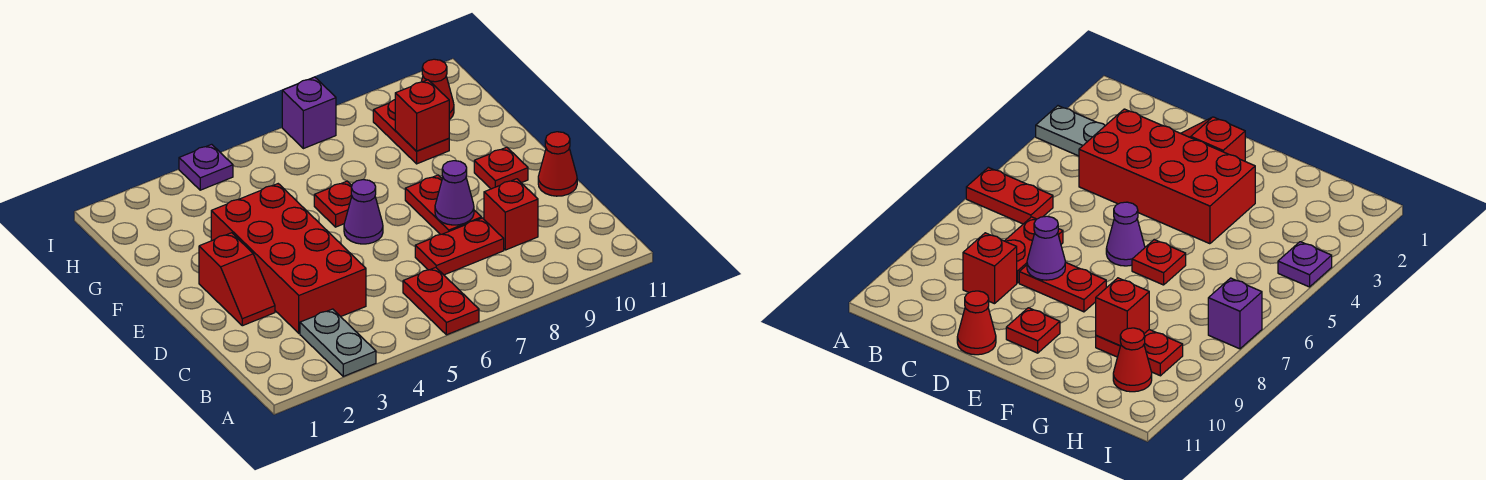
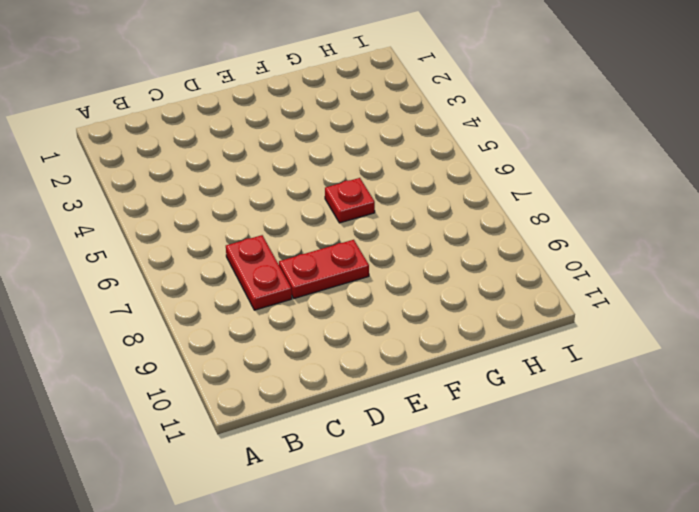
none -> grey 1x2 plate [300,309,376,376]
none -> red 1x2 plate [403,267,479,335]
none -> red 2x4 brick [211,184,366,333]

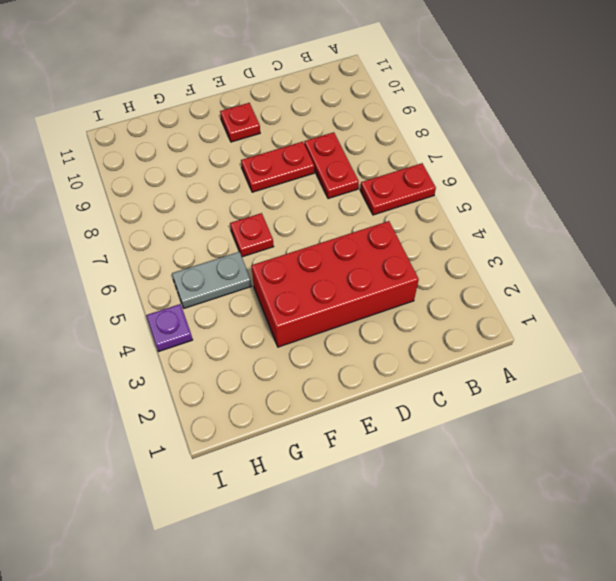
grey 1x2 plate [172,252,251,308] -> grey 1x2 plate moved to [300,309,376,376]
none -> red 1x1 brick [484,179,538,250]
none -> red 1x2 slope [199,233,275,326]
none -> red 1x1 cone [538,132,577,196]

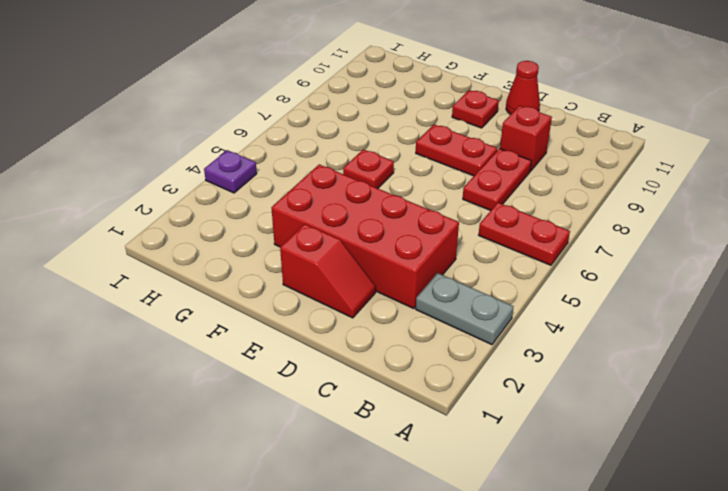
none -> purple 1x1 cone [344,180,383,244]
none -> red 1x2 plate [373,100,449,164]
none -> red 1x1 cone [421,59,454,120]

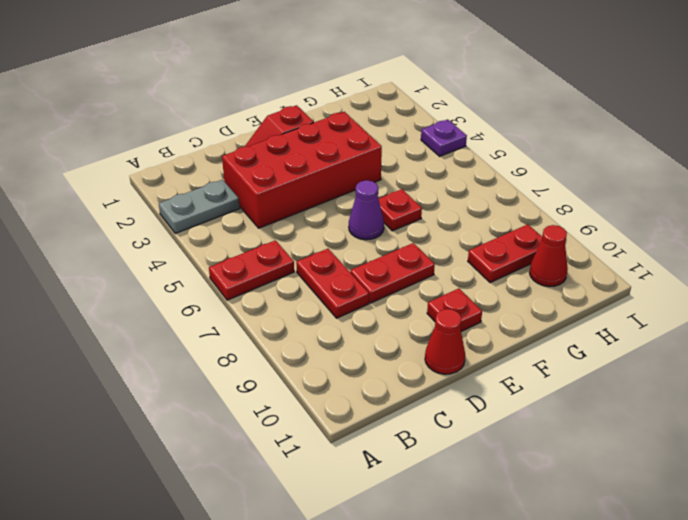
none -> red 1x1 brick [484,179,538,250]
none -> purple 1x1 brick [282,77,336,149]
none -> purple 1x1 cone [435,161,474,225]

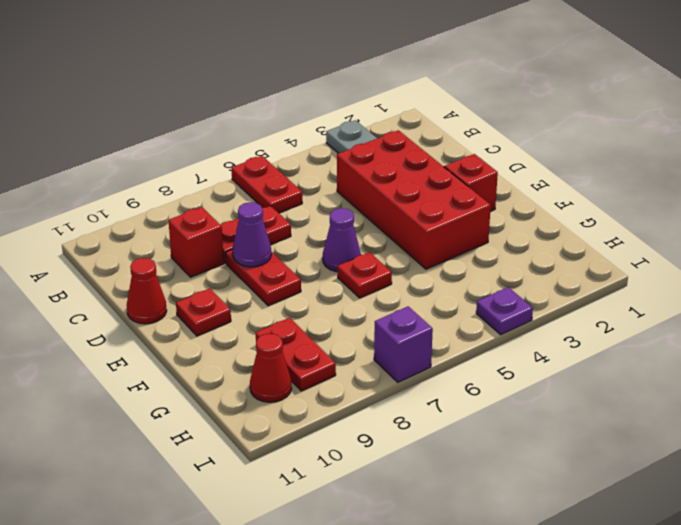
none -> red 1x1 brick [395,80,449,151]

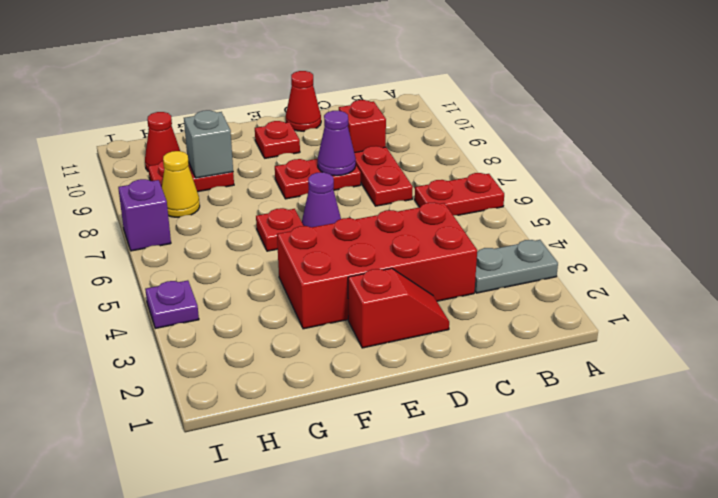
grey 1x1 brick [184,110,233,178] -> red 1x1 brick [395,80,449,151]
yellow 1x1 cone [162,151,200,217] -> none

